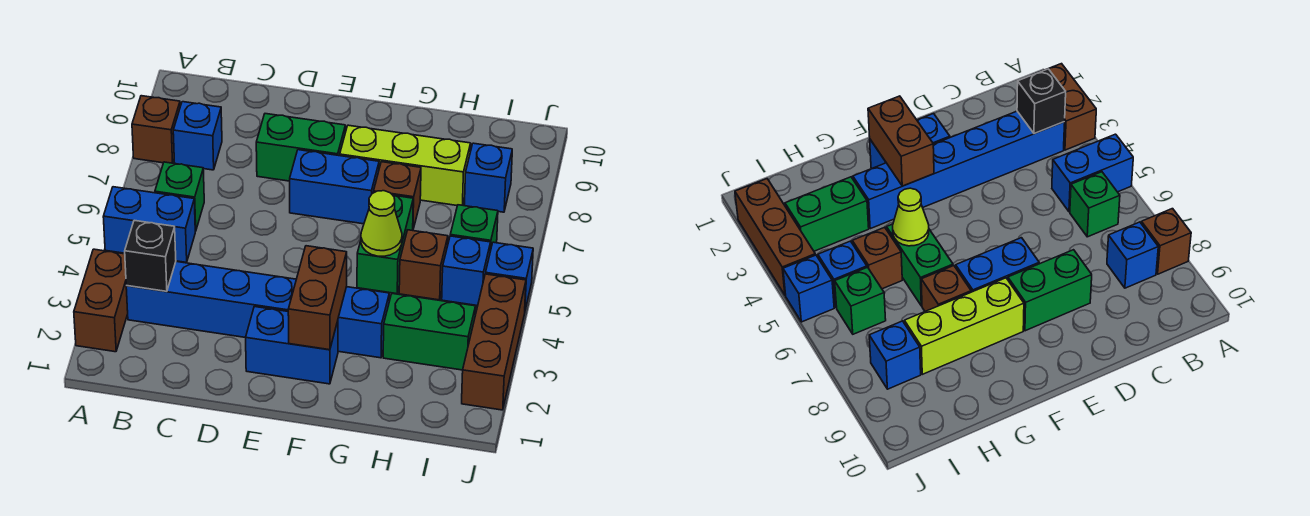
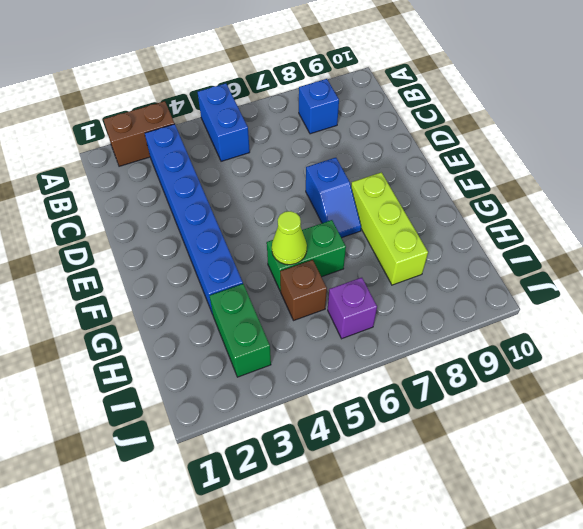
blue 1x2 slope [306,158,361,238] -> blue 1x2 brick [290,150,379,224]
purple 1x1 brick [328,278,377,339] -> green 1x1 brick [450,205,498,251]
none -> brown 1x1 brick [132,96,180,163]
none -> green 1x1 brick [155,162,204,231]
none -> green 1x2 brick [256,114,345,181]

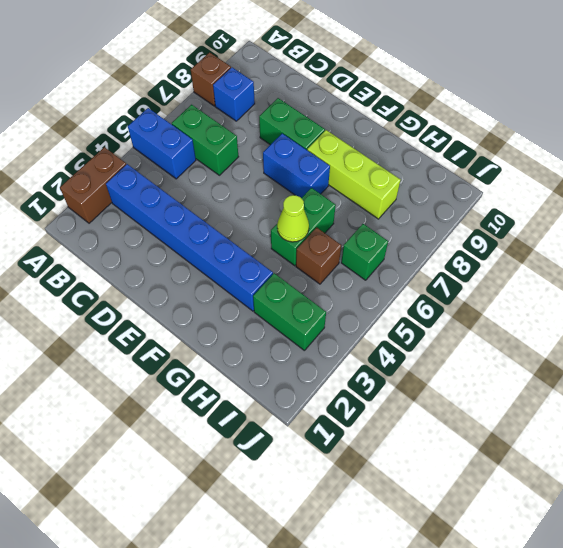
green 1x2 brick [172,105,238,175] -> green 1x1 brick [155,162,204,231]
none -> blue 1x2 brick [246,307,338,384]
none -> brown 1x1 brick [374,162,421,229]
none -> blue 1x1 brick [442,236,491,306]

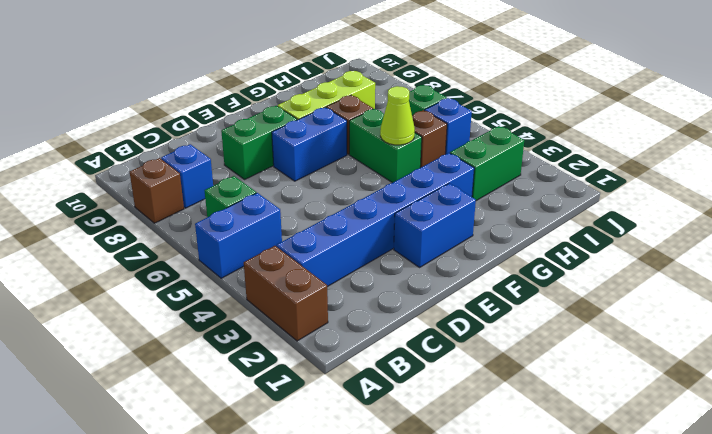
none -> blue 1x1 brick [464,143,512,212]
none -> brown 1x3 brick [462,274,526,410]
none -> blue 1x1 brick [486,242,533,310]

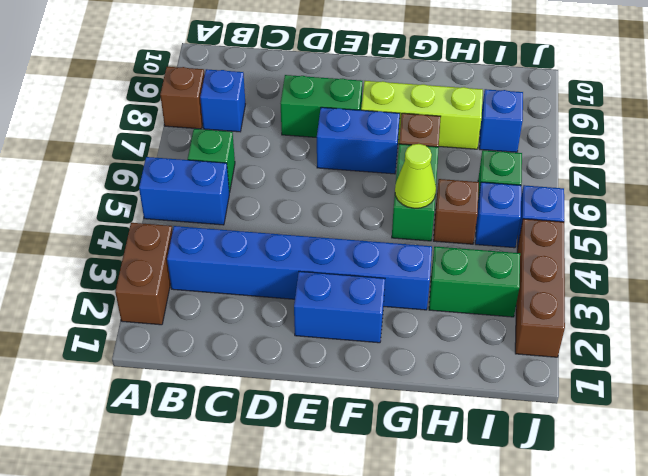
none -> black 1x1 brick [124,220,176,292]
none -> brown 1x2 brick [288,246,347,350]

